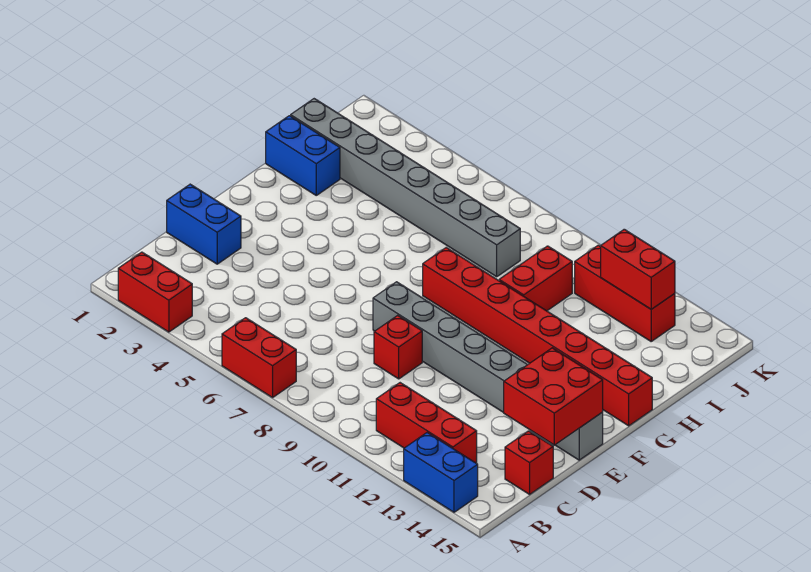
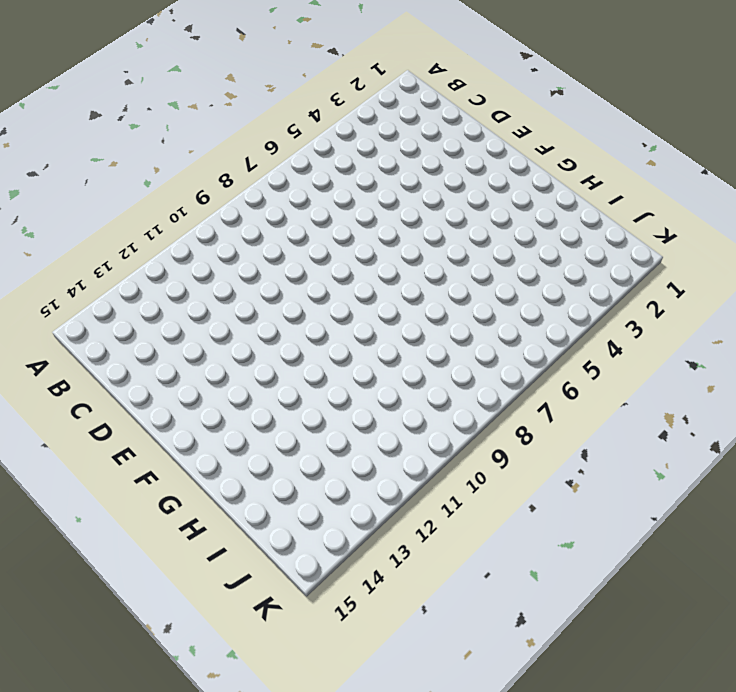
none -> red 1x2 brick [118,252,192,332]
none -> red 1x2 brick [222,318,296,398]
none -> blue 1x2 brick [404,433,478,512]

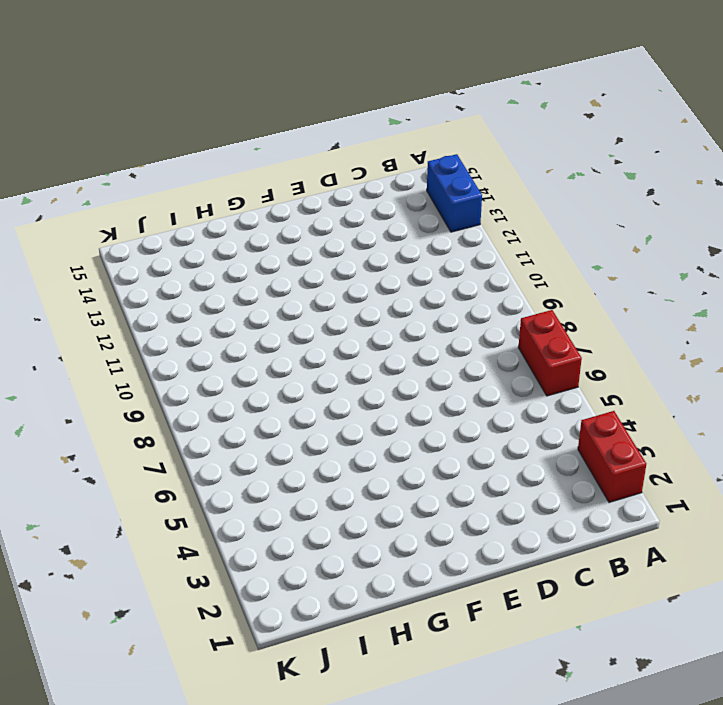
none -> red 1x3 brick [376,383,477,463]
none -> red 1x1 brick [505,431,553,494]
none -> blue 1x2 brick [167,184,241,264]

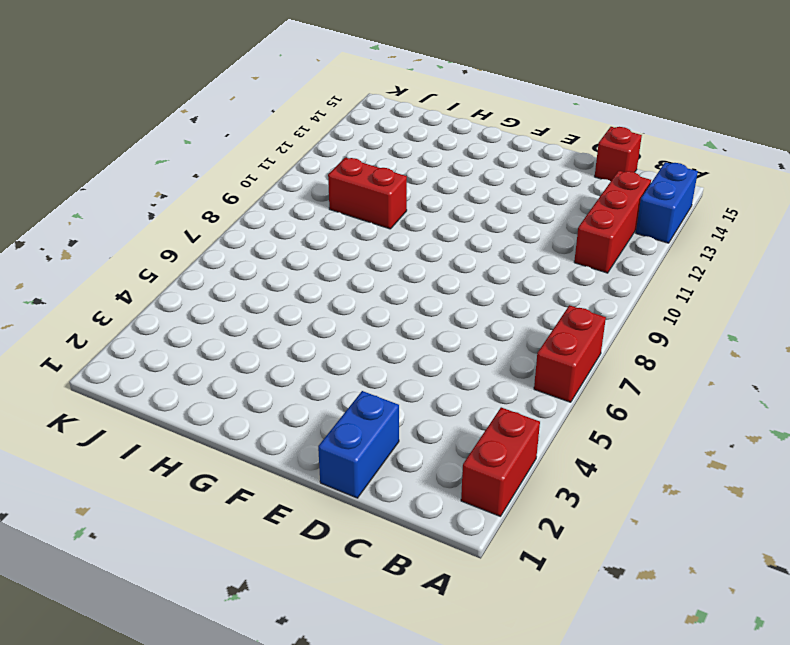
none -> red 1x1 brick [374,315,422,379]
none -> grey 1x8 brick [373,282,603,460]
none -> red 1x8 brick [423,248,652,426]

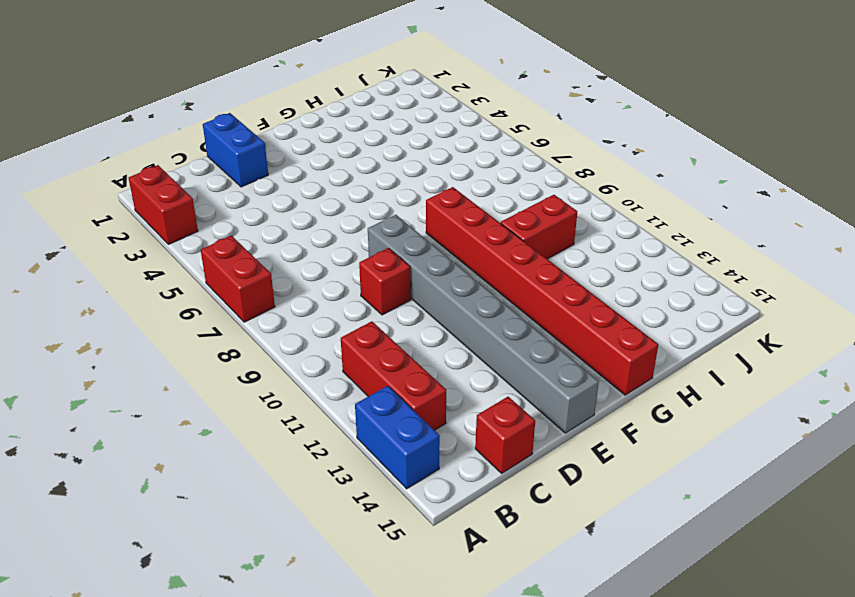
none -> blue 1x2 brick [266,116,340,195]
none -> grey 1x8 brick [291,99,520,277]
none -> red 1x3 brick [575,245,675,341]

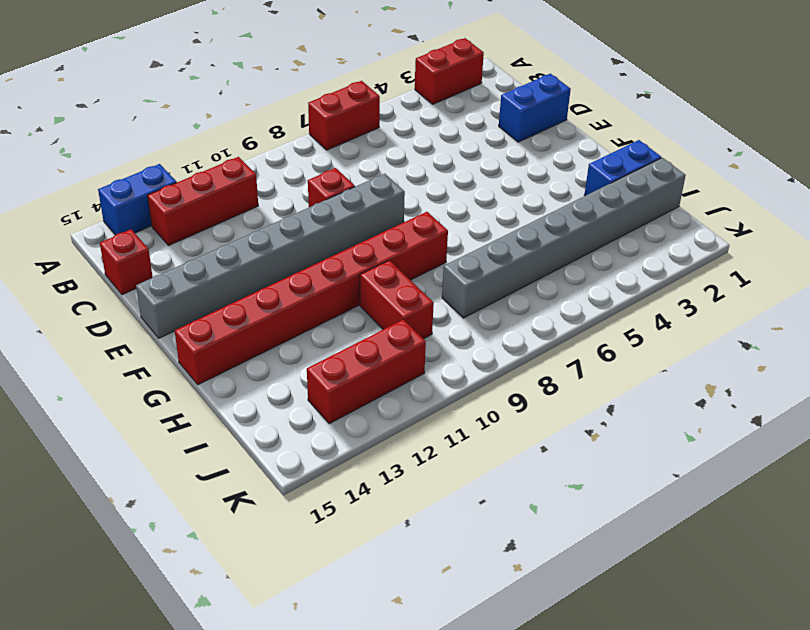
none -> red 2x2 brick [504,348,603,445]
none -> red 1x2 brick [601,229,675,309]

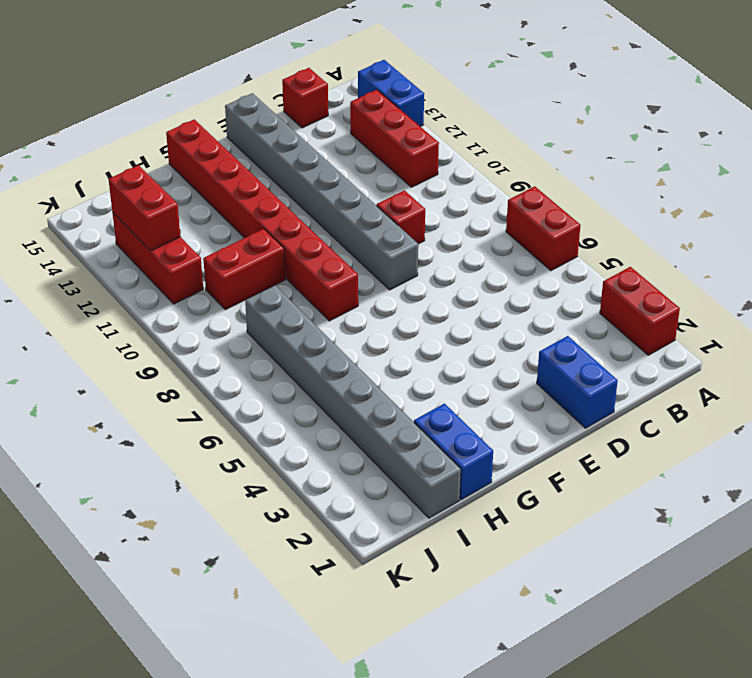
none -> red 2x2 brick [504,348,603,445]

